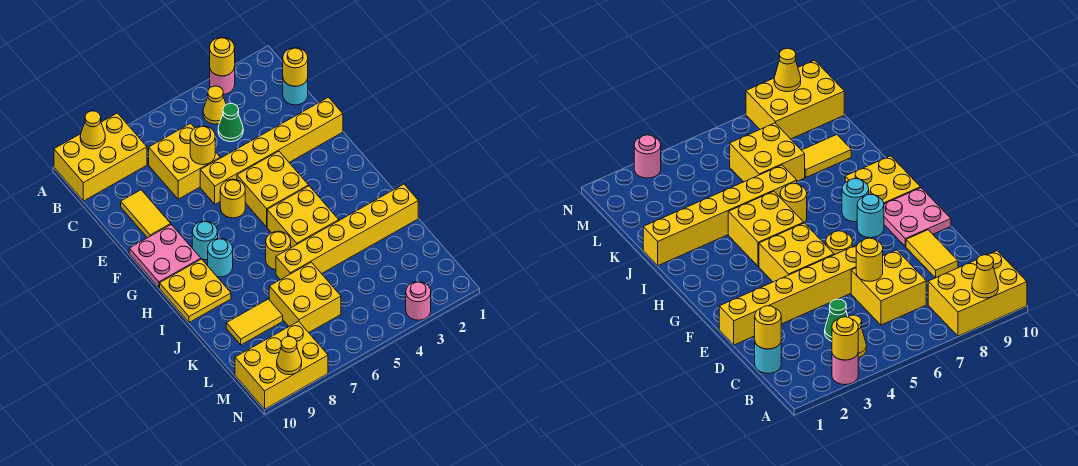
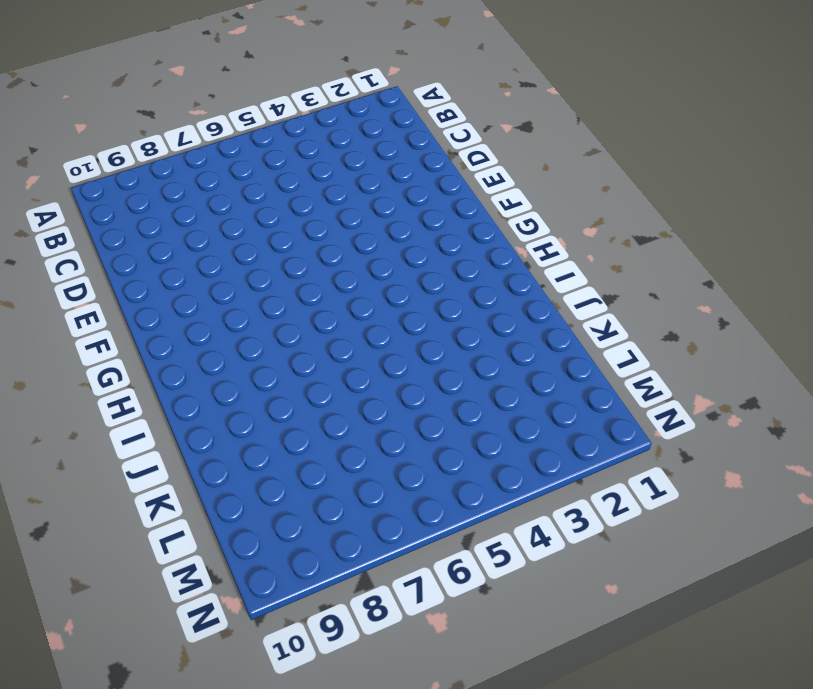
none -> pink 1x1 round brick [210,67,235,95]
none -> yellow 2x3 brick [54,113,147,201]
none -> yellow 1x1 cone [203,86,226,124]

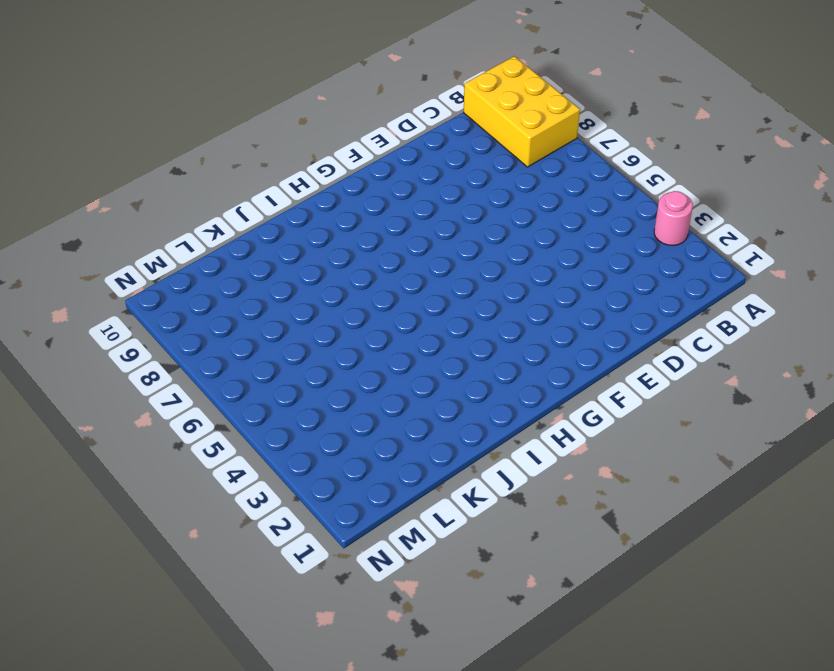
none -> yellow 1x1 cone [203,86,226,124]
none -> cyan 1x1 round brick [283,78,308,105]
none -> green 1x1 cone [218,103,243,142]

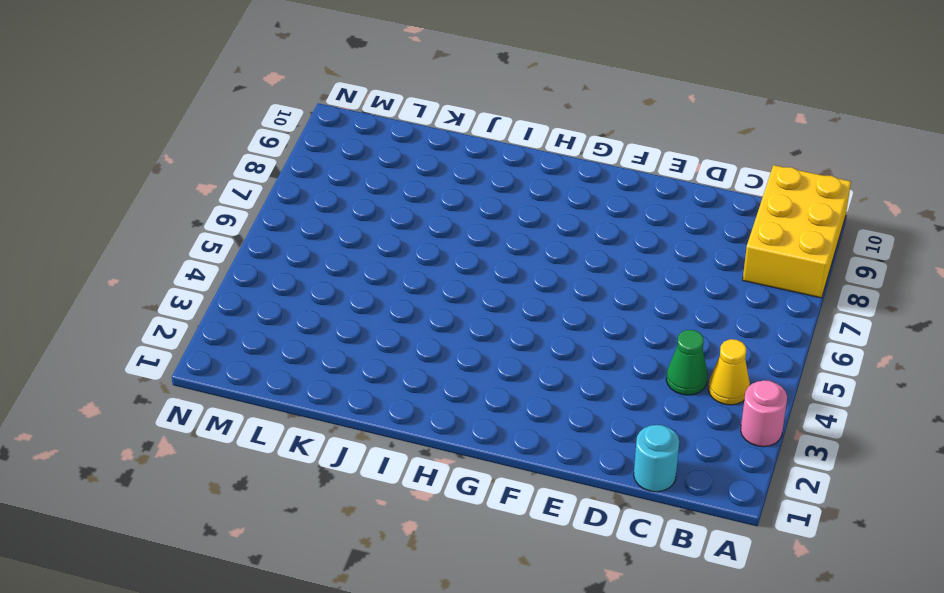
none -> yellow 2x2 brick [149,123,220,199]
none -> yellow 1x2 tile [121,190,171,238]
none -> yellow 1x6 brick [200,97,343,204]

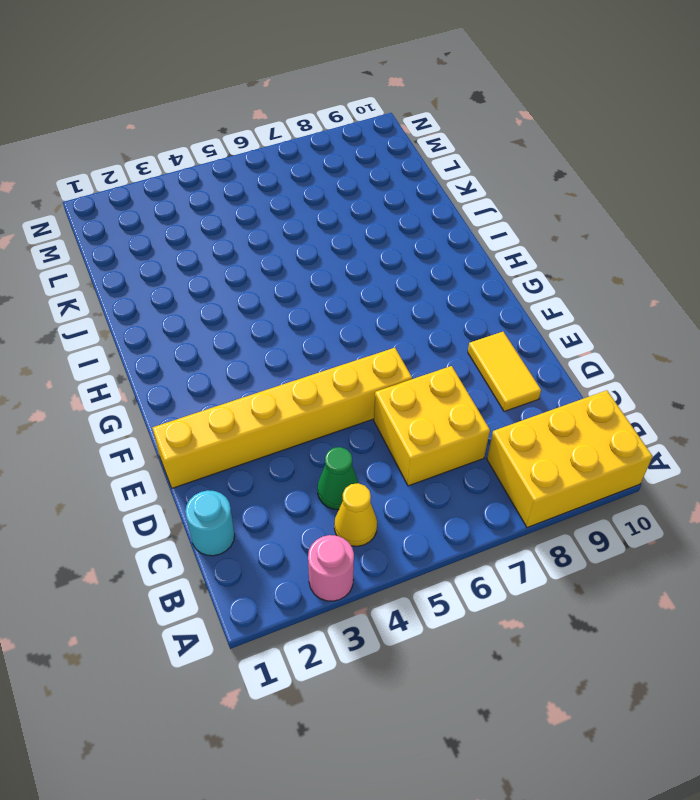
none -> yellow 2x2 brick [237,151,309,227]
none -> yellow 1x1 round brick [220,179,245,218]
none -> pink 2x2 plate [129,225,201,288]

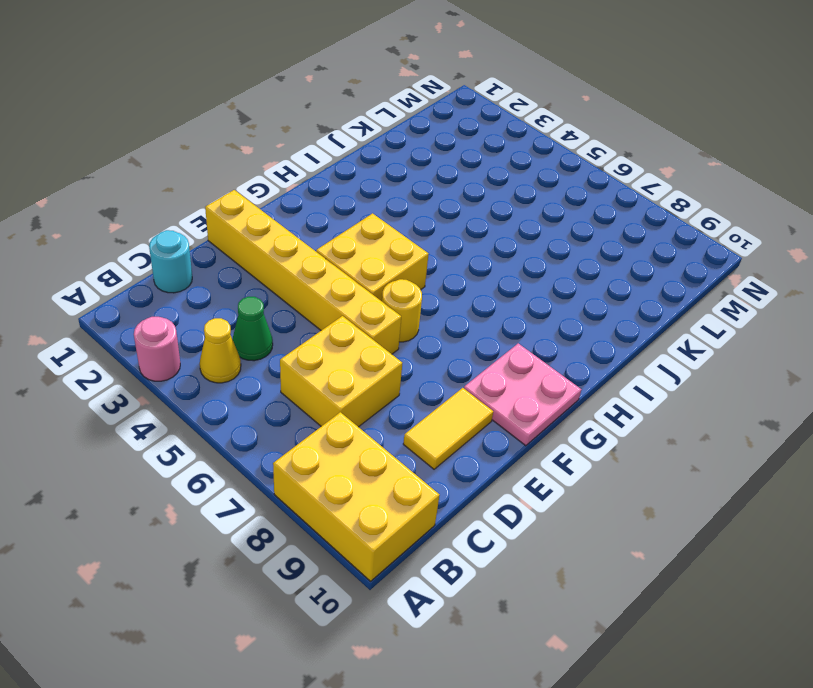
none -> cyan 1x1 round brick [192,221,218,260]
none -> yellow 2x2 brick [267,186,339,248]
none -> cyan 1x1 round brick [208,238,233,277]

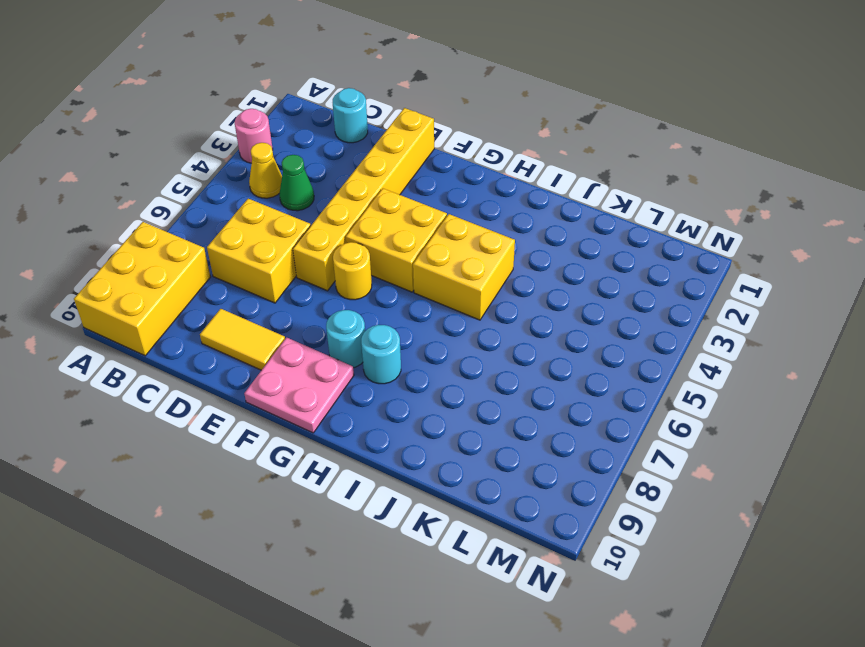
none -> yellow 2x2 plate [160,259,231,322]
none -> yellow 1x1 round brick [266,231,291,270]
none -> yellow 1x6 brick [276,184,418,280]

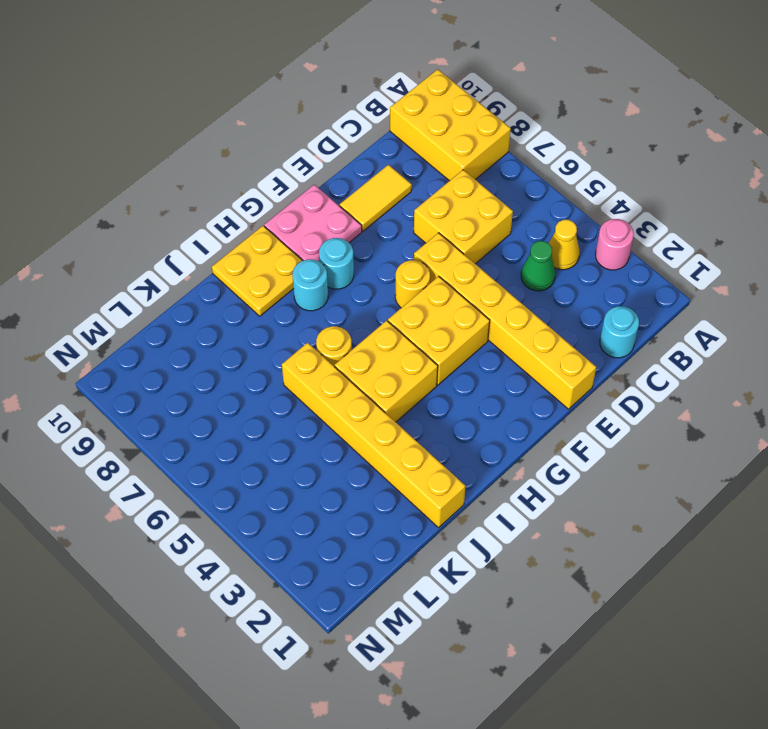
none -> yellow 2x2 brick [269,262,341,333]
none -> yellow 1x2 tile [226,299,283,345]
none -> yellow 2x3 brick [235,321,328,409]

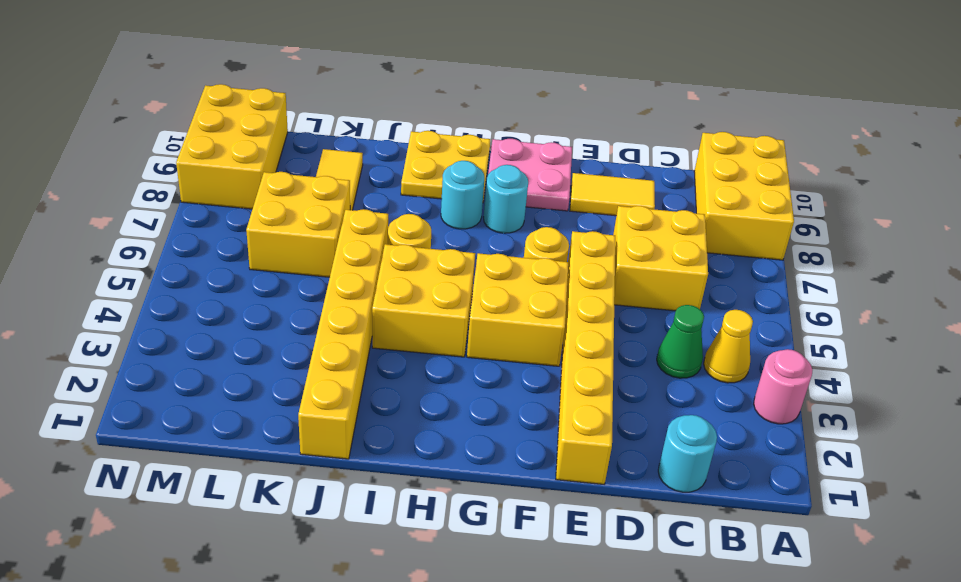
none -> pink 1x1 round brick [406,282,431,320]
none -> yellow 1x1 round brick [210,37,235,76]
none -> yellow 1x1 cone [80,111,105,149]

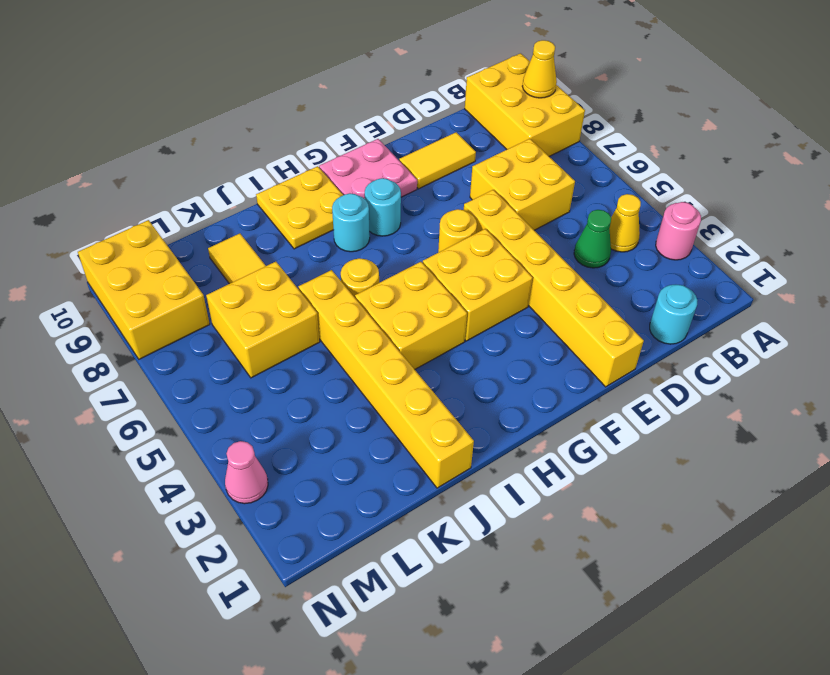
pink 1x1 cone [225,441,268,504] -> pink 1x1 round brick [406,282,431,320]
none -> yellow 1x1 round brick [210,37,235,76]
none -> yellow 1x1 round brick [283,48,308,86]
none -> yellow 1x1 round brick [190,126,215,165]

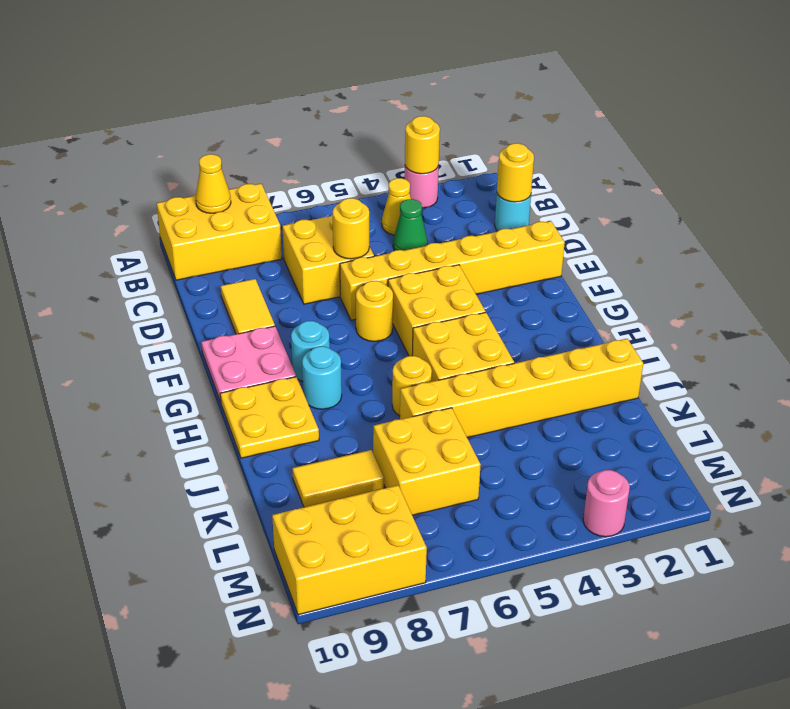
none -> yellow 1x1 cone [277,337,302,375]

